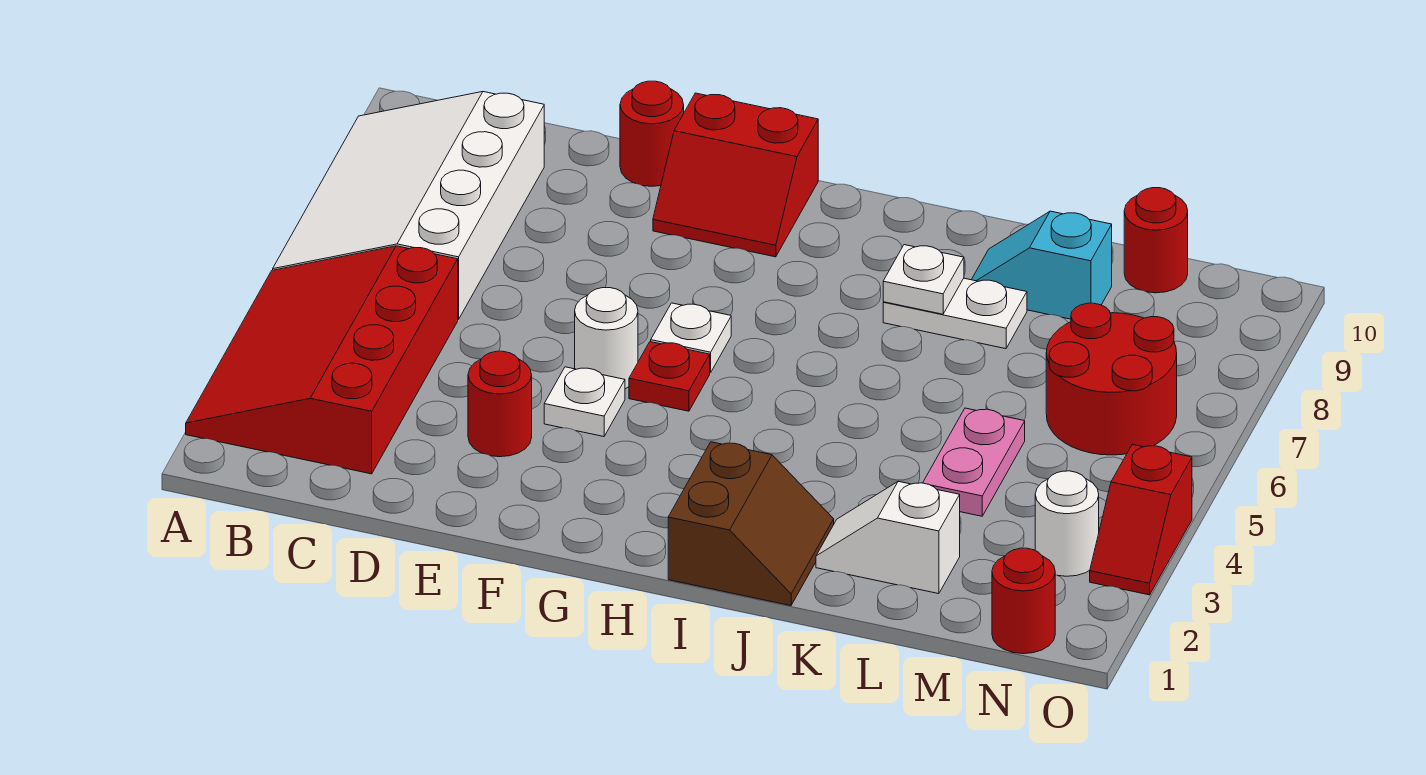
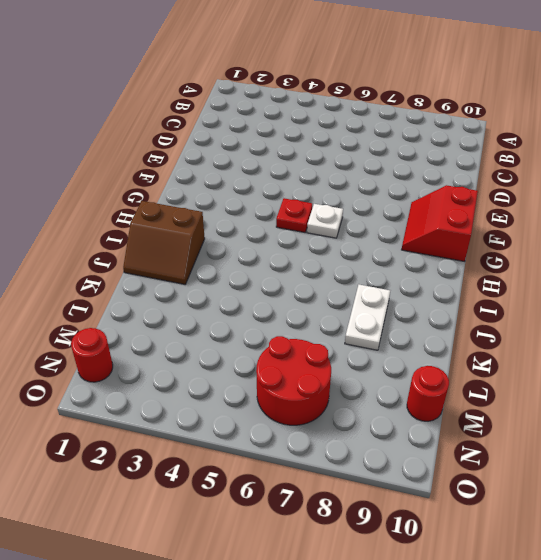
none -> red 3x4 slope [186,246,458,474]
none -> white 3x4 slope [273,92,544,319]
none -> red 1x1 round brick [468,351,532,457]

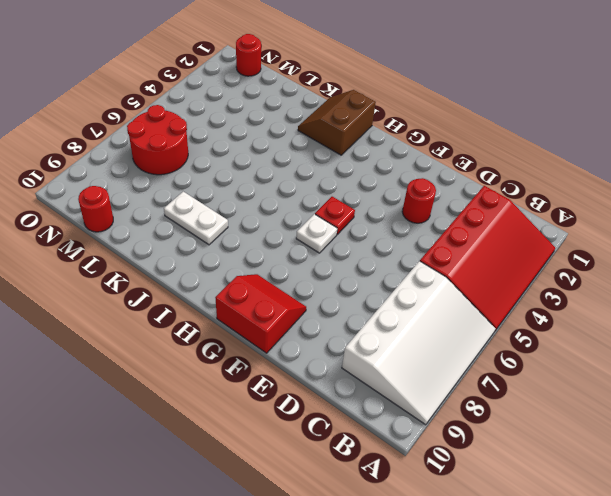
none -> red 1x1 round brick [620,81,684,186]
none -> white 1x1 plate [544,367,625,437]
none -> white 1x1 round brick [575,288,638,389]

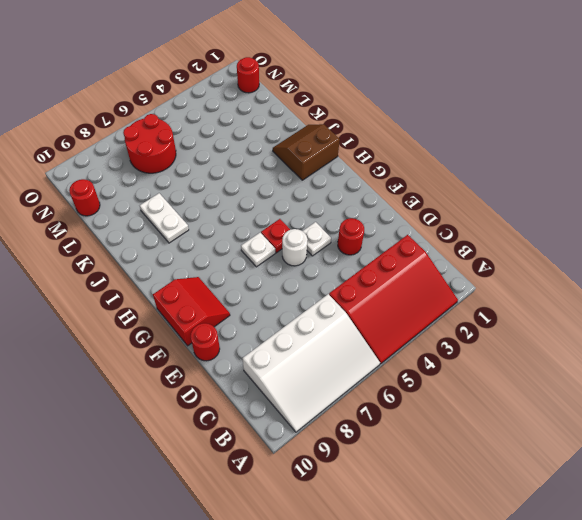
none -> white 1x2 slope [816,481,960,594]
none -> cyan 1x2 slope [972,211,1112,319]
none -> pink 1x2 plate [923,408,1025,516]

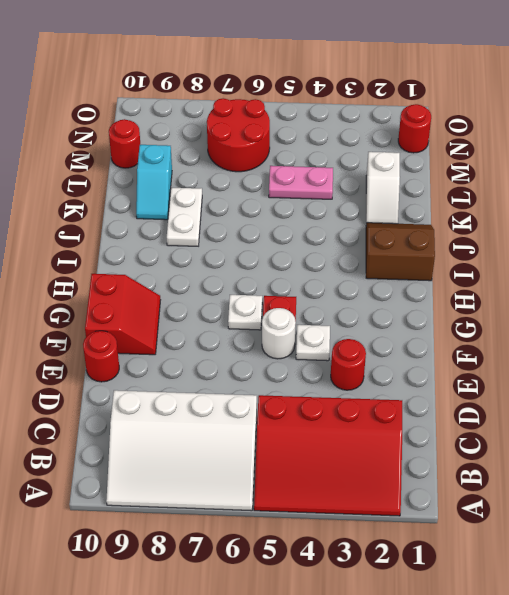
none -> white 1x1 round brick [1035,471,1099,576]
none -> red 1x2 slope [1090,444,1192,595]
none -> white 1x1 plate [883,245,964,314]

